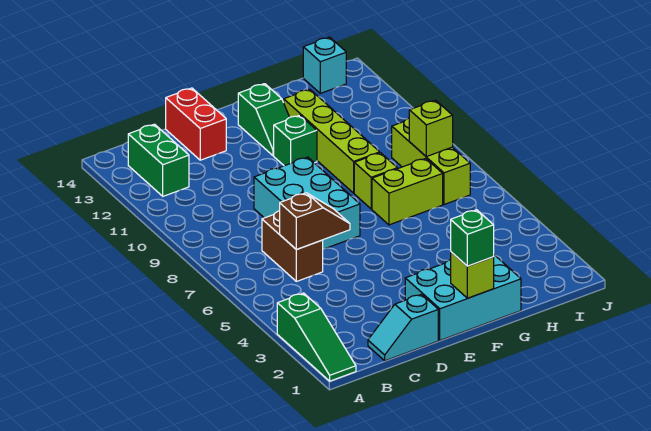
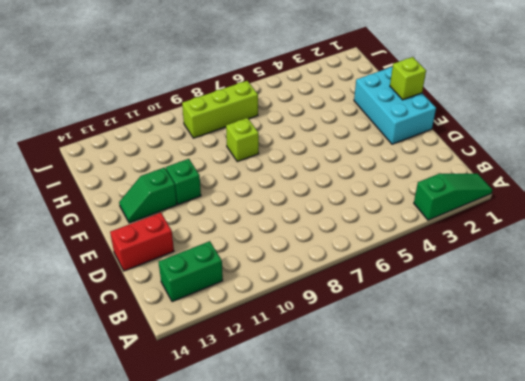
green 1x2 slope [119,168,177,223] -> green 1x2 slope turned to [238,84,290,156]
none -> cyan 1x2 slope [368,294,438,361]
none -> brown 1x2 brick [262,211,323,281]
none -> cyan 2x3 brick [254,157,360,249]

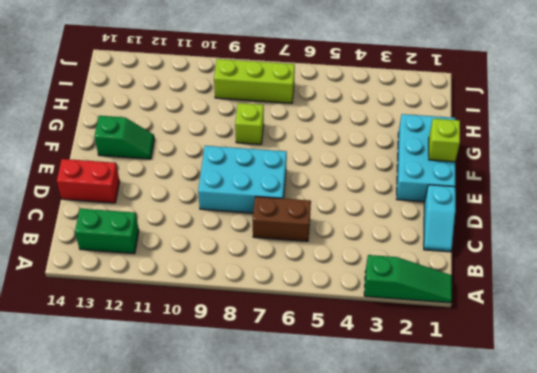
none -> green 1x1 brick [274,115,317,166]
none -> lime 1x2 brick [372,158,443,225]
none -> lime 1x4 brick [284,89,380,193]

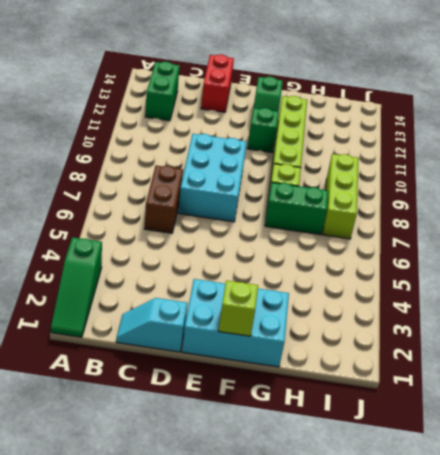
green 1x2 brick [265,182,328,235] -> lime 1x2 brick [372,158,443,225]
none -> cyan 1x1 brick [303,37,346,93]
none -> brown 1x2 slope [280,193,350,250]
none -> lime 1x1 brick [409,100,453,157]

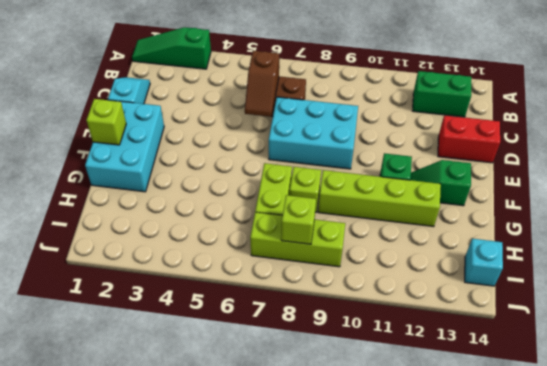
none -> green 1x1 brick [451,210,494,266]

